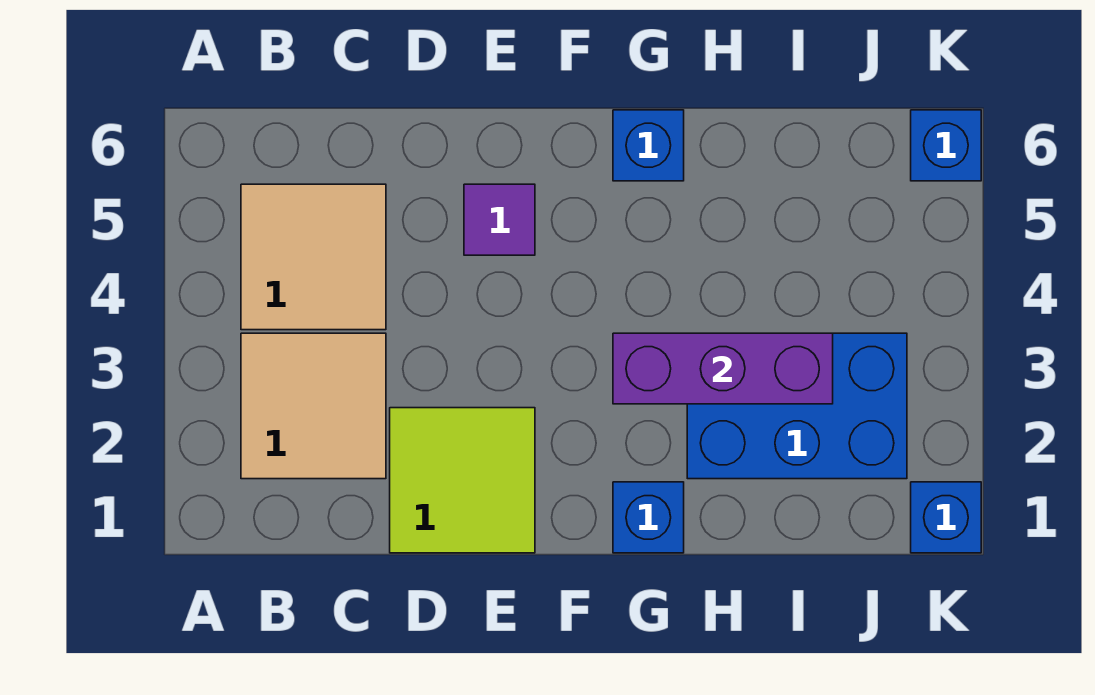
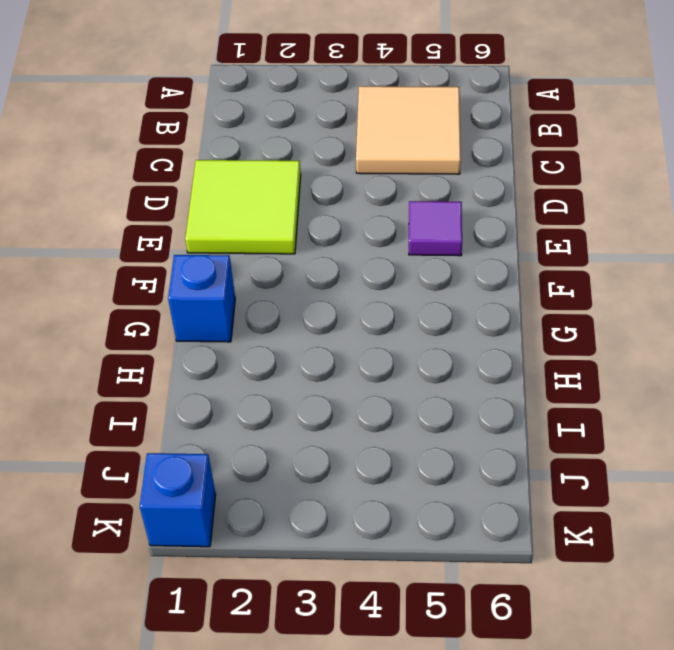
none -> tan 2x2 tile [241,333,386,479]
none -> blue 1x1 brick [613,110,684,181]

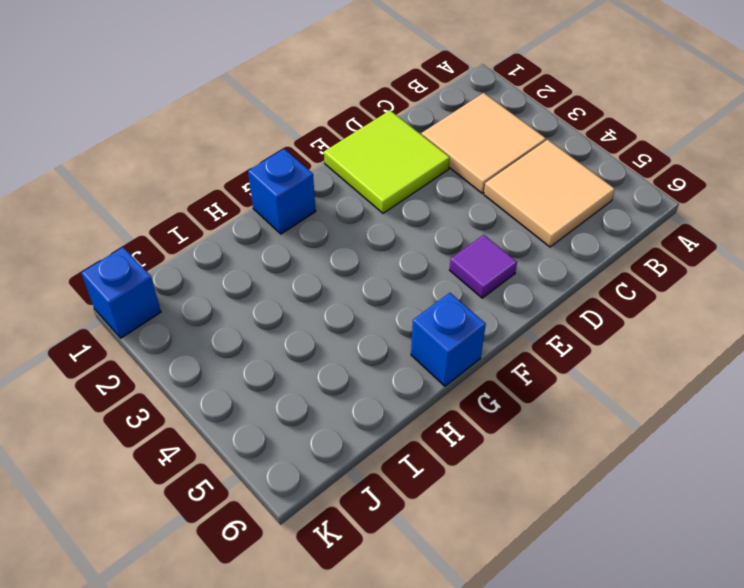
none -> blue 2x3 brick [687,333,907,479]
none -> blue 1x1 brick [911,110,981,181]

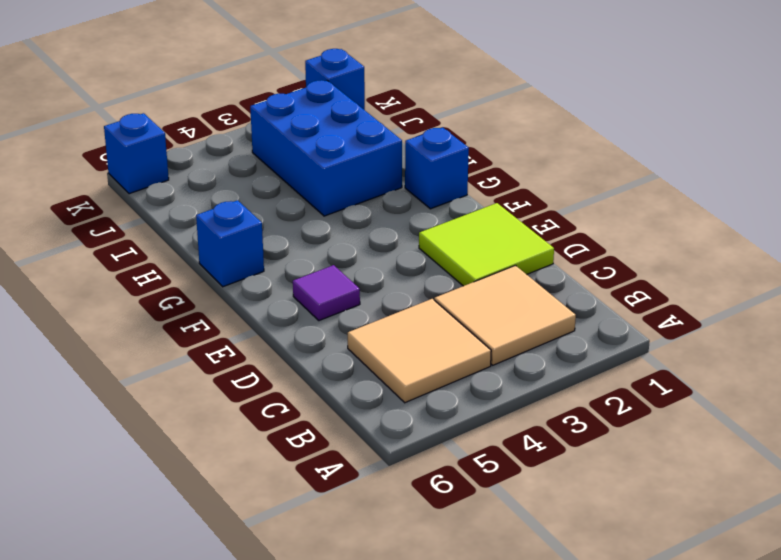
none -> purple 1x3 brick [613,333,833,404]

